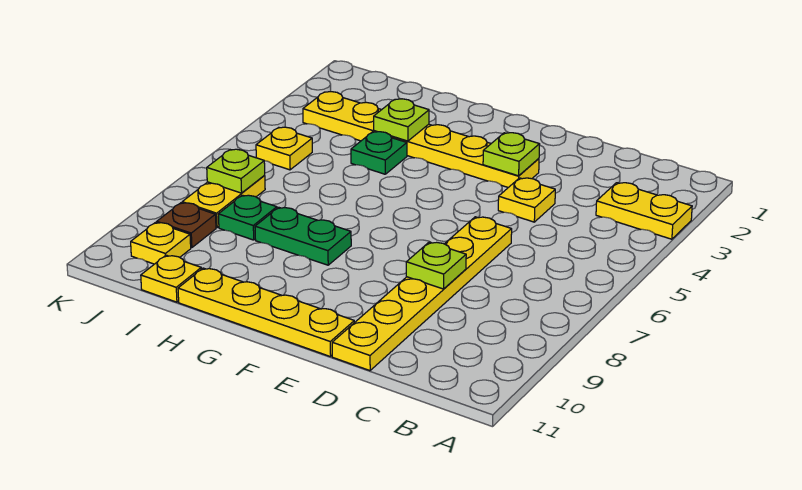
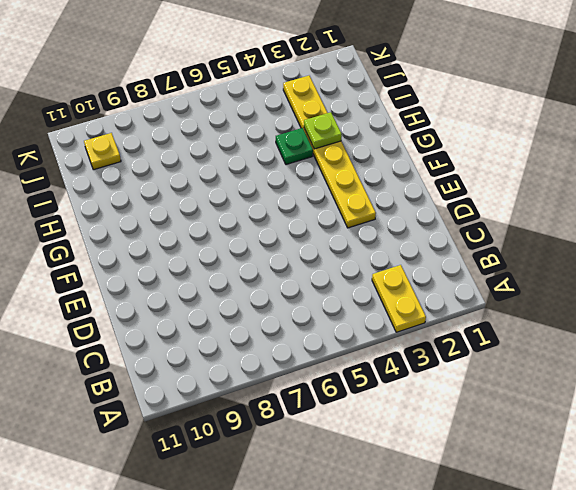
none -> yellow 1x1 plate [498,178,555,222]
none -> yellow 1x6 plate [332,217,512,371]
none -> yellow 1x4 plate [178,268,354,357]

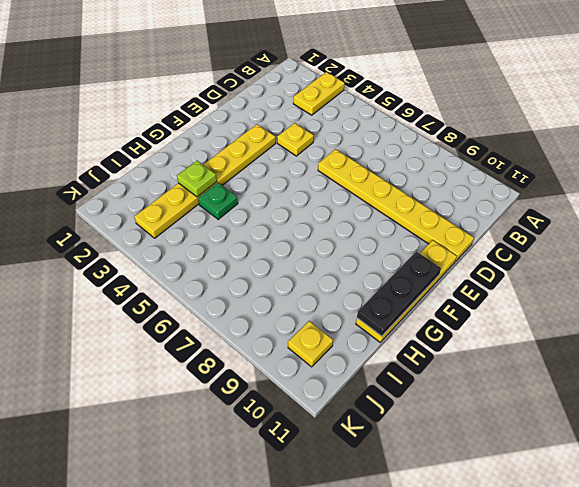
black 1x3 plate [357,251,441,336] -> none
none -> green 1x2 plate [255,207,351,265]
none -> green 1x1 plate [218,195,277,240]
none -> yellow 1x1 plate [141,255,201,302]

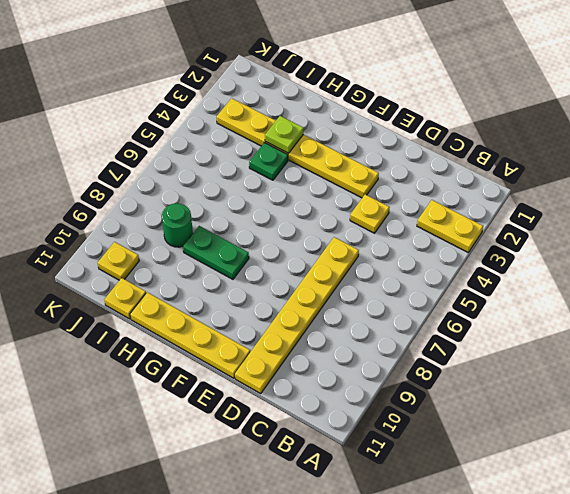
green 1x1 round brick [162,203,193,247] -> green 1x1 plate [218,195,277,240]
none -> yellow 1x1 plate [256,127,312,170]
none -> yellow 1x2 plate [182,175,265,228]
none -> brown 1x1 plate [157,203,216,248]

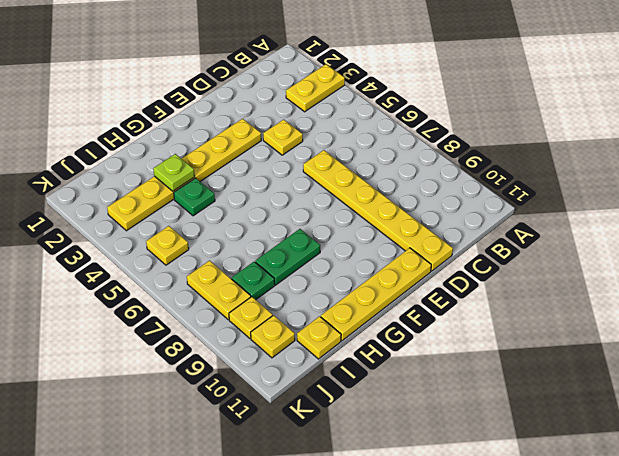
yellow 1x1 plate [229,297,273,338] -> brown 1x1 plate [157,203,216,248]
none -> lime 1x1 plate [406,242,466,289]
none -> lime 1x1 plate [483,133,540,176]
none -> lime 1x1 plate [207,149,265,193]

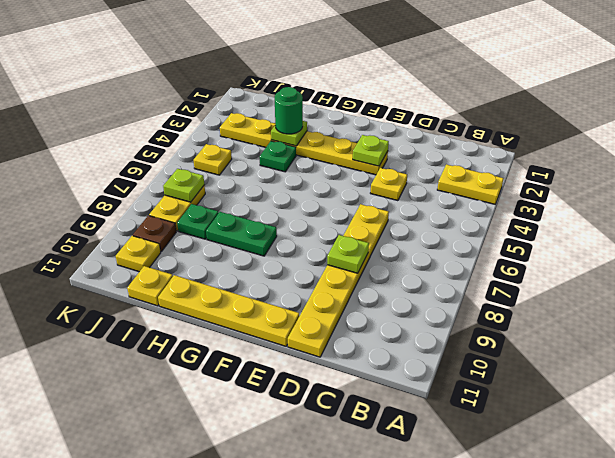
green 1x1 round brick [275,87,303,134] -> none

